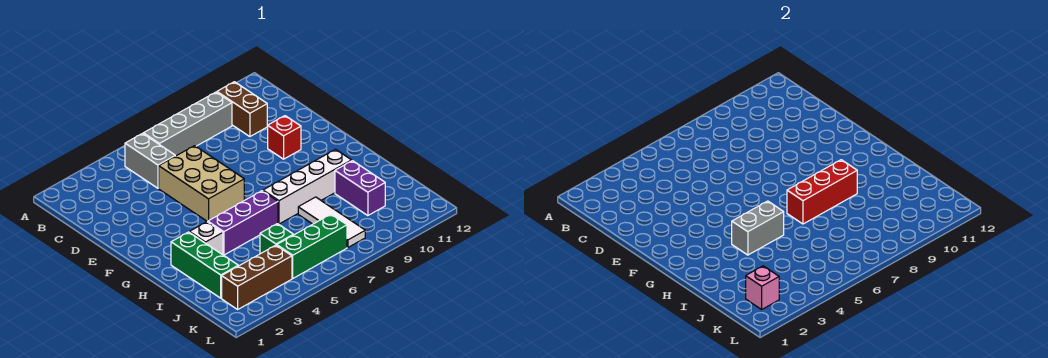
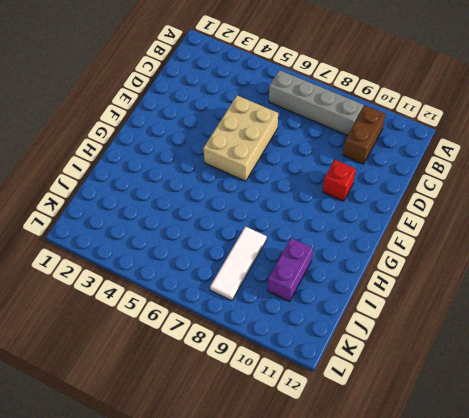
none -> grey 1x2 brick [125,133,175,188]
none -> green 1x3 brick [171,232,238,298]
none -> white 1x1 brick [189,222,223,255]

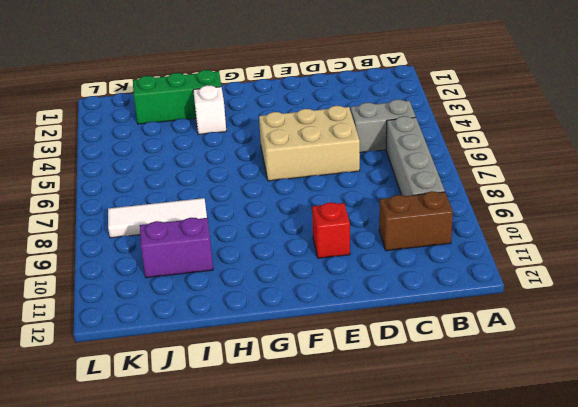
none -> purple 1x3 brick [208,191,278,255]
none -> white 1x4 brick [263,149,352,224]
none -> green 1x1 brick [260,224,293,254]

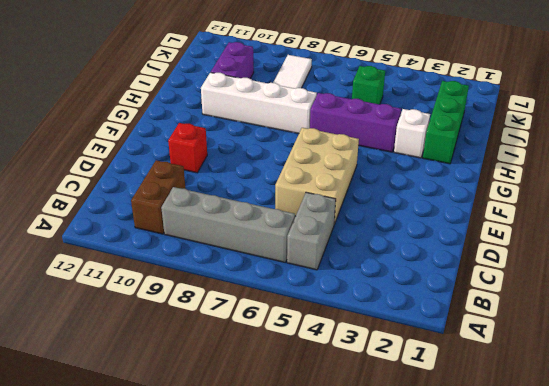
none -> brown 1x3 brick [222,245,292,309]
none -> green 1x3 brick [277,214,347,278]
none -> grey 1x2 brick [732,201,784,255]

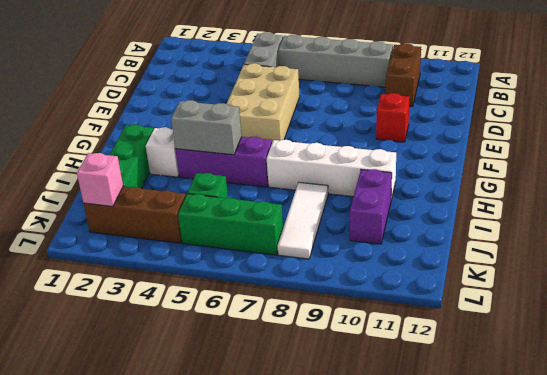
none -> red 1x3 brick [787,160,857,224]

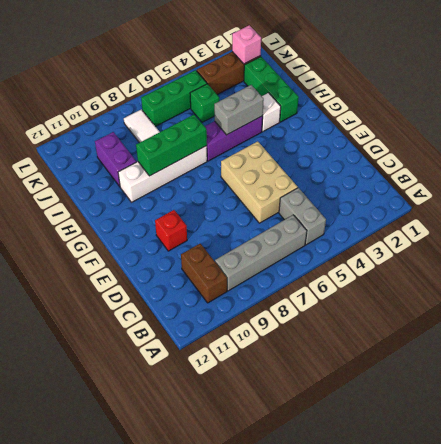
green 1x3 brick [136,115,207,176] -> red 1x3 brick [787,160,857,224]

